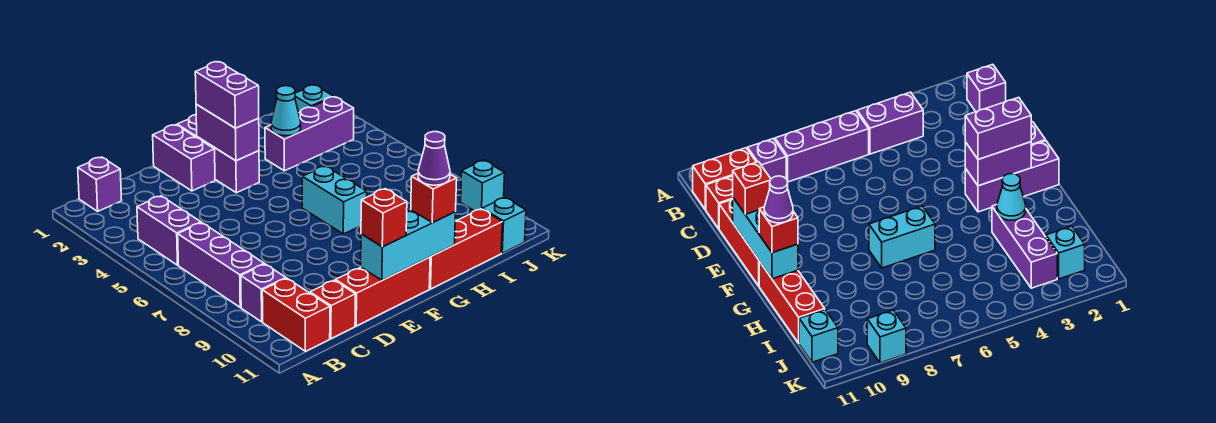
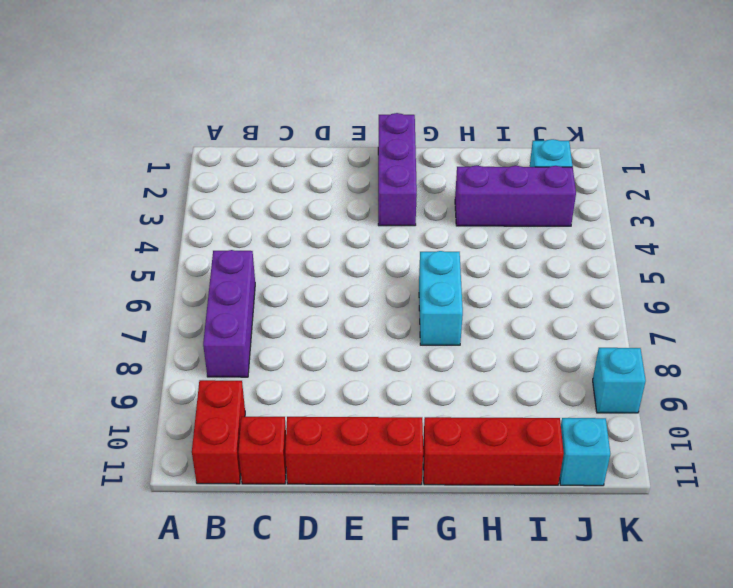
none -> purple 1x1 brick [78,157,122,211]
none -> purple 1x2 brick [137,196,201,265]
none -> purple 1x1 brick [241,264,286,322]

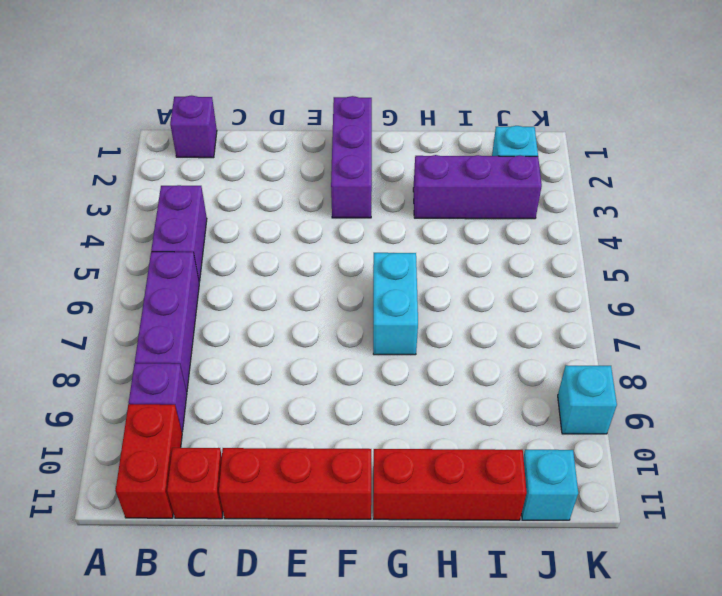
none -> purple 1x2 brick [153,125,215,191]
none -> cyan 1x3 brick [361,210,456,280]
none -> purple 1x2 brick [196,104,259,161]

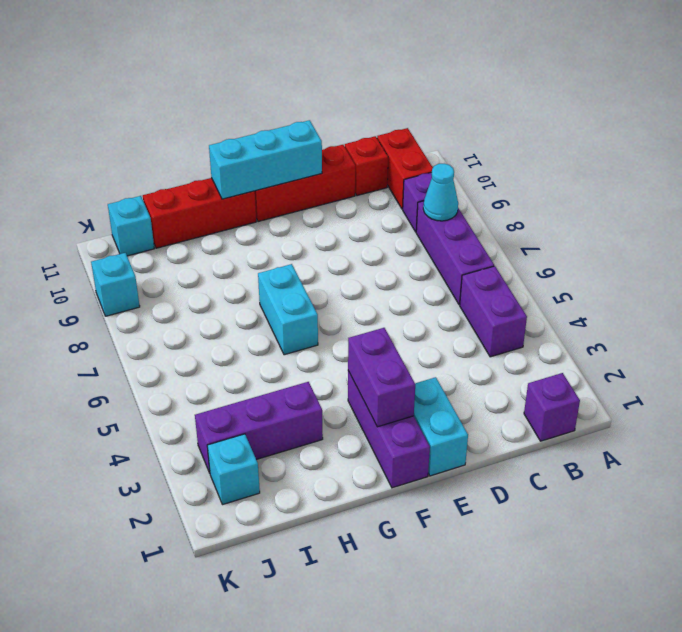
cyan 1x1 cone [423,164,458,221] -> cyan 1x1 cone moved to [271,86,301,136]
cyan 1x2 brick [414,377,468,476] -> purple 1x2 brick [153,125,215,191]
none -> red 1x1 brick [361,189,407,247]
none -> purple 1x2 brick [195,62,259,128]
none -> red 1x1 brick [411,173,457,223]

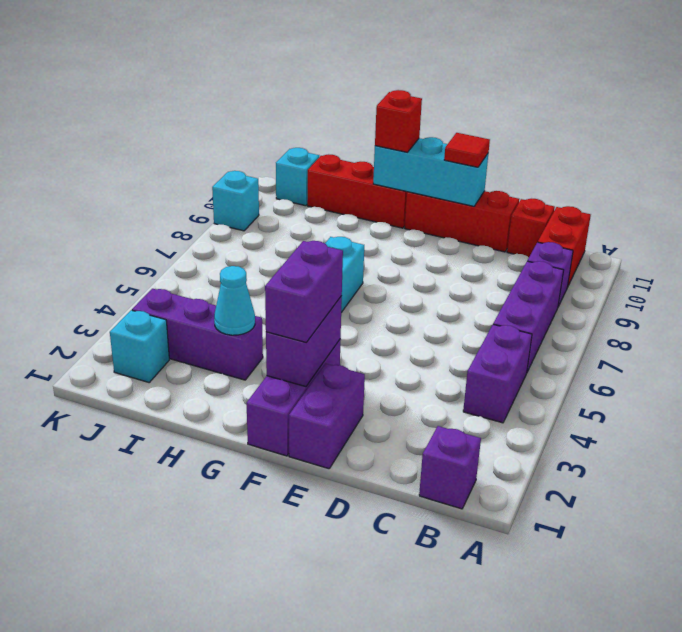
red 1x1 tile [444,133,490,167] -> red 1x1 brick [361,189,407,247]
none -> purple 1x1 cone [418,132,450,185]

